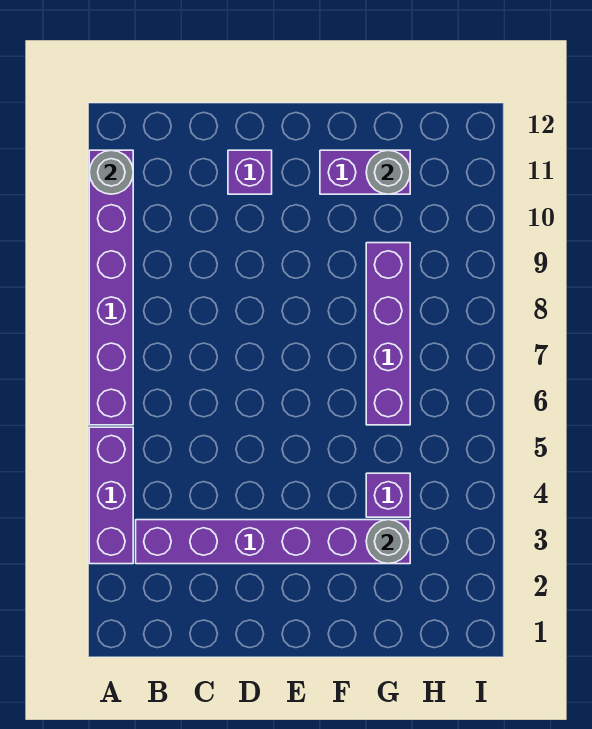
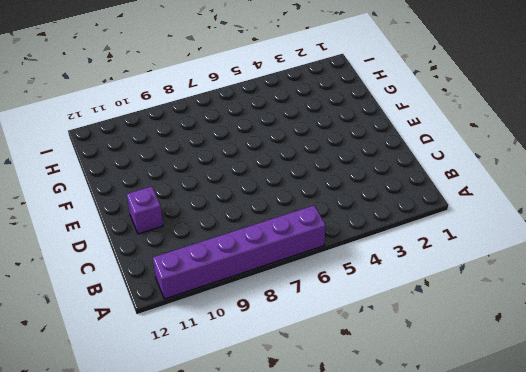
none -> purple 1x3 brick [89,427,133,564]
none -> purple 1x6 brick [136,520,410,564]

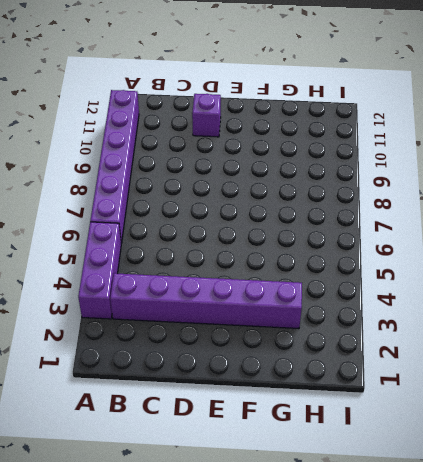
none -> purple 1x2 brick [320,150,410,194]
none -> purple 1x1 brick [366,473,410,517]

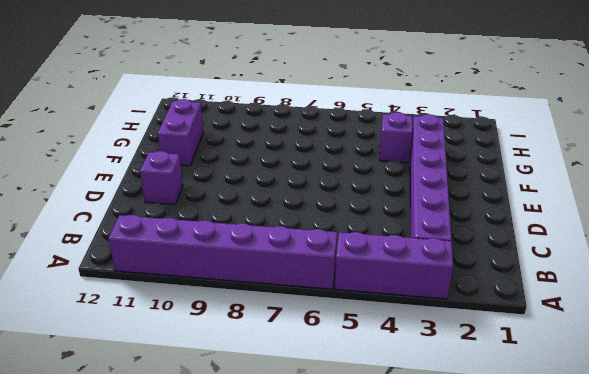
none -> purple 1x4 brick [366,243,410,425]
none -> grey 1x1 round brick [89,150,133,194]

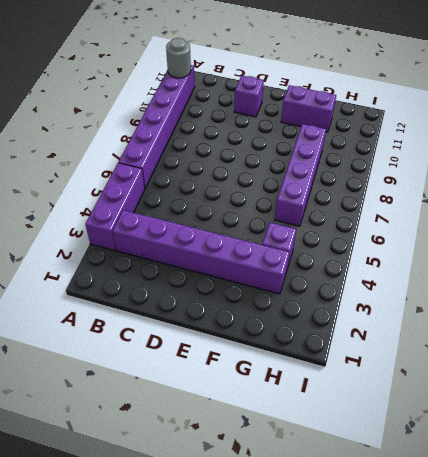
none -> grey 1x1 round brick [366,520,410,564]
none -> grey 1x1 round brick [366,150,410,194]

